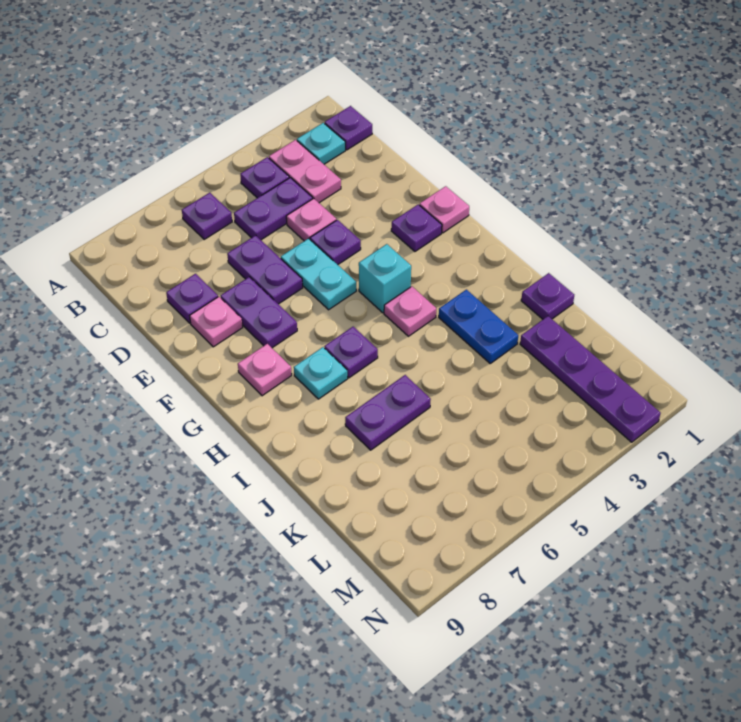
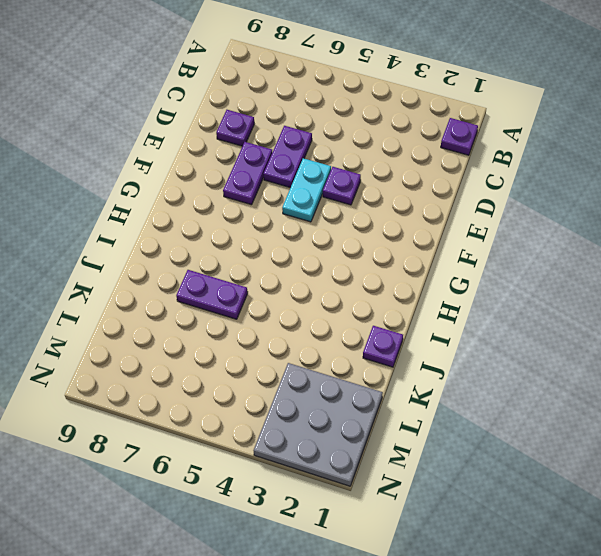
grey 3x3 plate [254,363,383,486] -> purple 1x4 plate [520,316,661,442]
none -> cyan 1x1 plate [297,123,345,164]
none -> pink 1x2 plate [269,140,341,203]
none -> purple 1x1 plate [240,157,289,198]

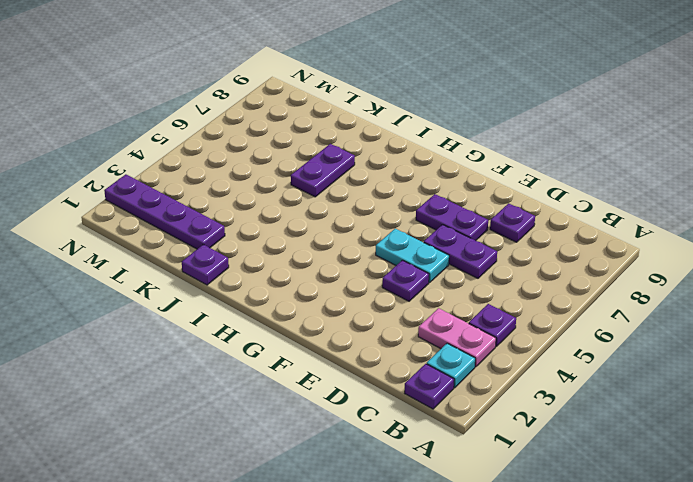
none -> purple 1x1 plate [182,193,232,239]
none -> purple 1x2 plate [234,178,313,240]
none -> pink 1x1 plate [286,198,336,241]

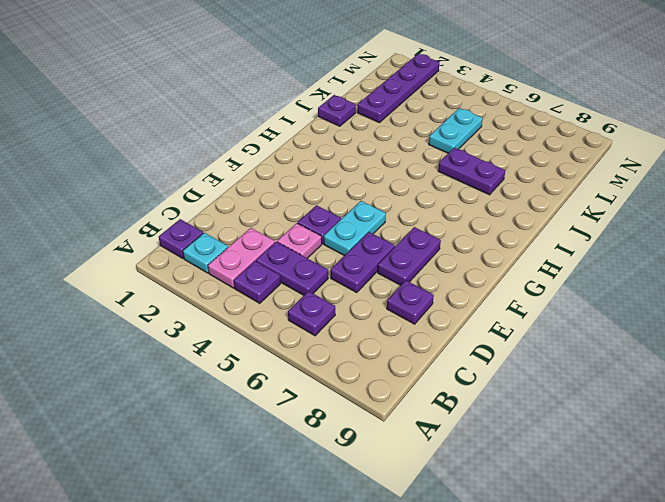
cyan 1x2 plate [429,108,483,153] -> none
none -> pink 1x1 plate [190,297,243,347]
none -> pink 1x1 plate [420,186,469,233]
none -> purple 1x1 plate [391,204,442,251]

